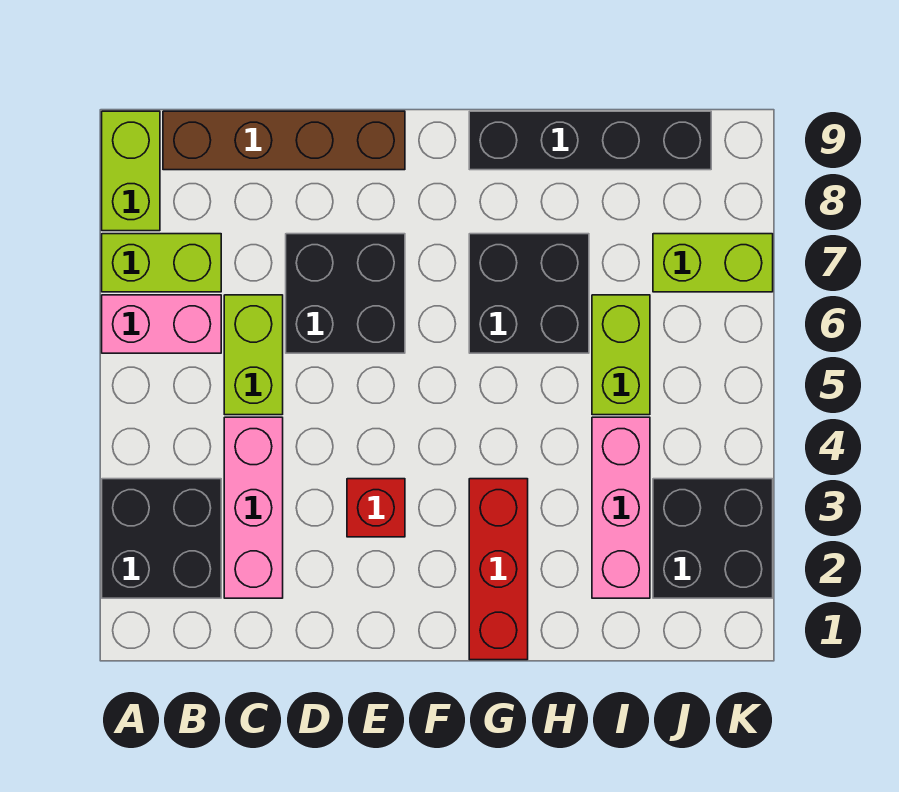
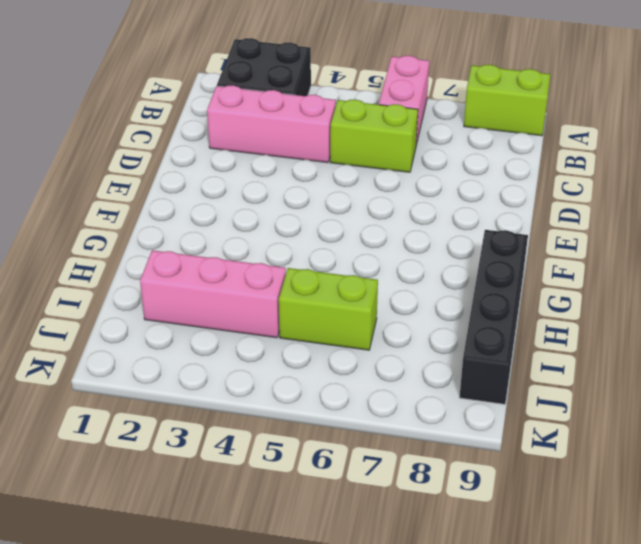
none -> lime 1x2 brick [102,234,221,292]
none -> brown 1x4 brick [163,111,405,170]
none -> black 2x2 brick [286,234,405,353]

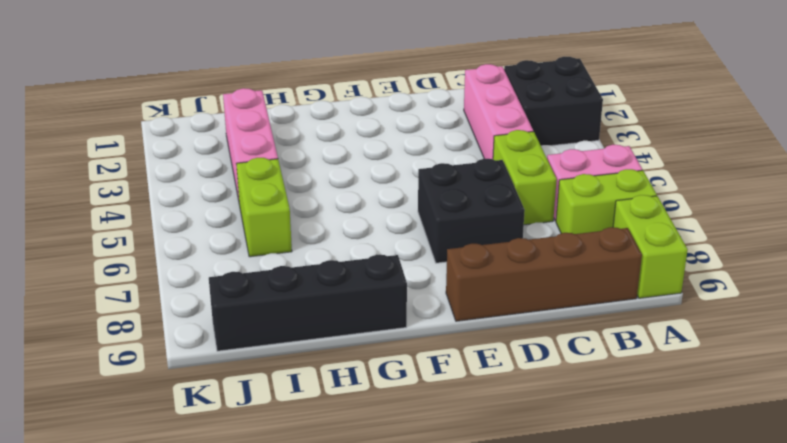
none -> red 1x1 brick [347,479,405,537]
none -> red 1x3 brick [469,479,528,660]
none -> black 2x2 brick [469,234,589,353]

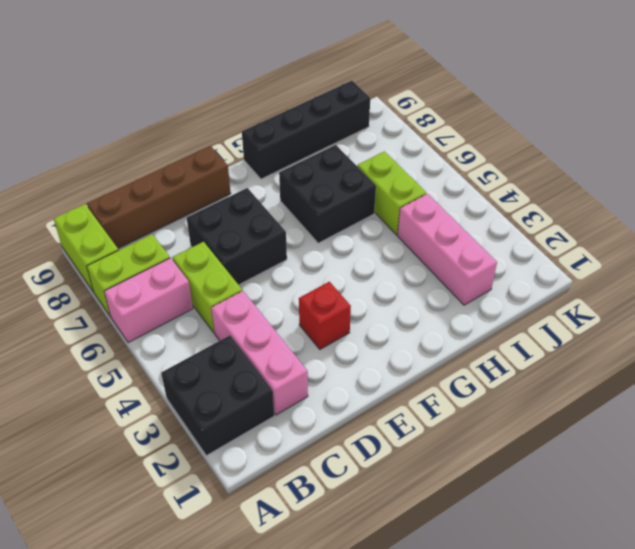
none -> red 1x3 brick [469,479,528,660]
none -> black 2x2 brick [653,479,773,598]
none -> lime 1x2 brick [653,234,773,292]

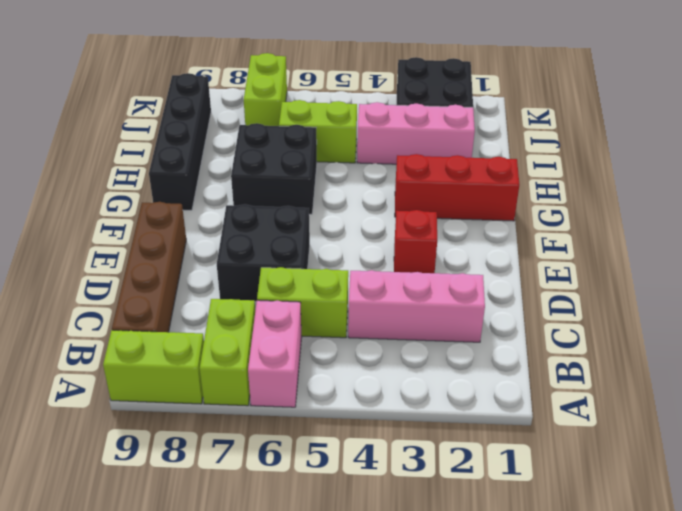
none -> black 2x2 brick [102,479,221,598]

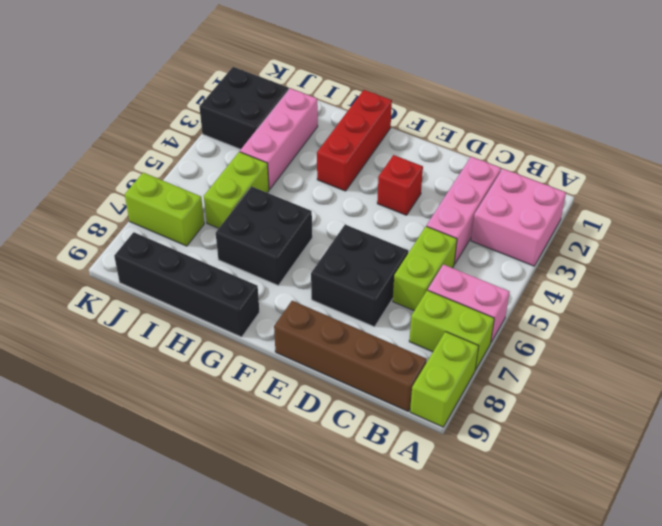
pink 2x2 brick [471,169,566,266] -> black 2x2 brick [102,479,221,598]

